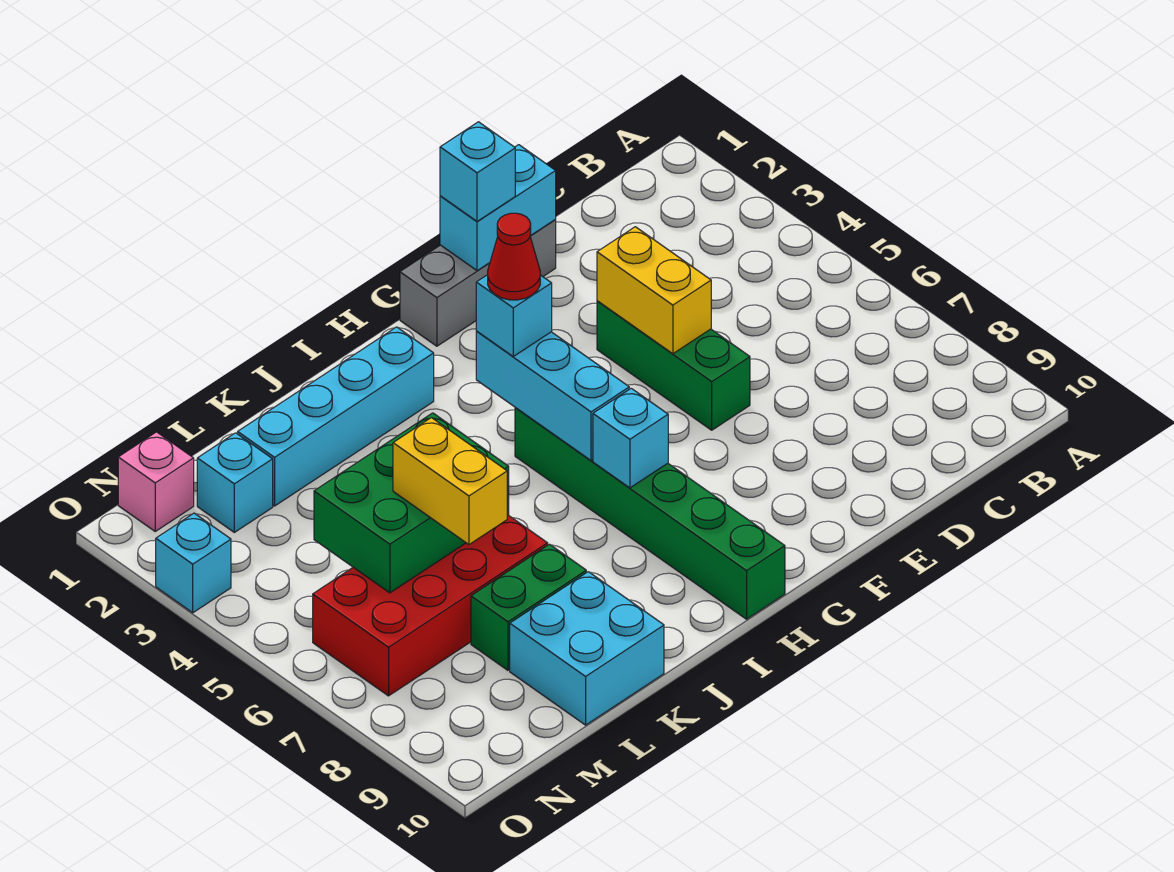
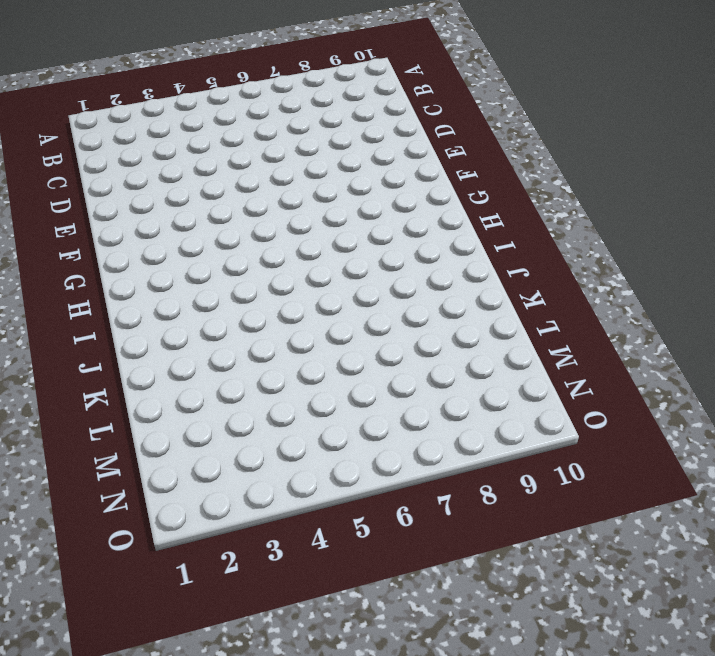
none -> grey 1x3 brick [400,220,556,346]
none -> green 1x3 brick [597,301,750,430]
none -> green 1x6 brick [515,408,785,619]

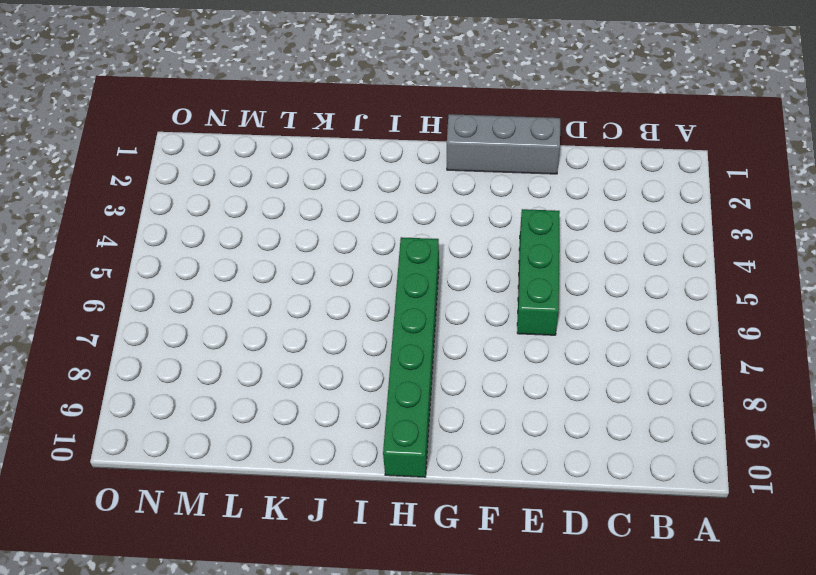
none -> cyan 1x4 brick [238,327,434,506]
none -> red 2x4 brick [313,515,548,696]
none -> green 1x2 brick [471,544,586,670]

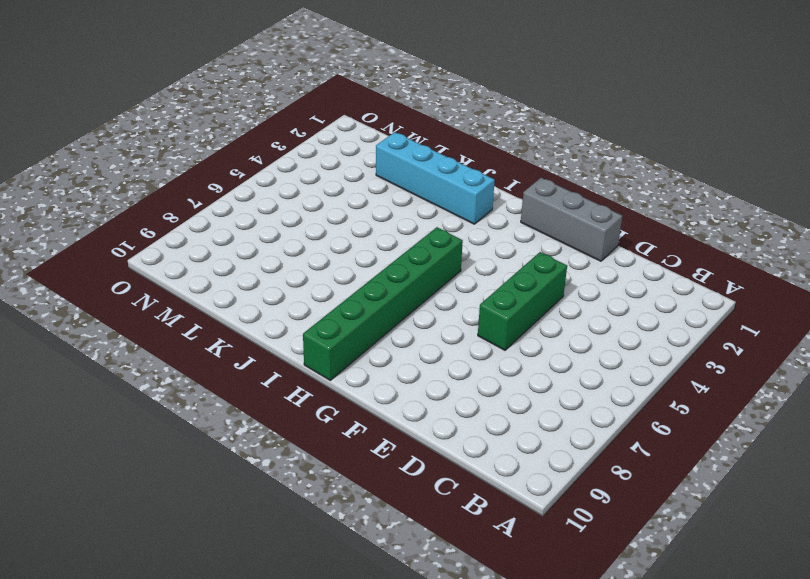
none -> red 2x4 brick [313,515,548,696]
none -> green 1x2 brick [471,544,586,670]
none -> cyan 2x2 brick [510,572,664,725]

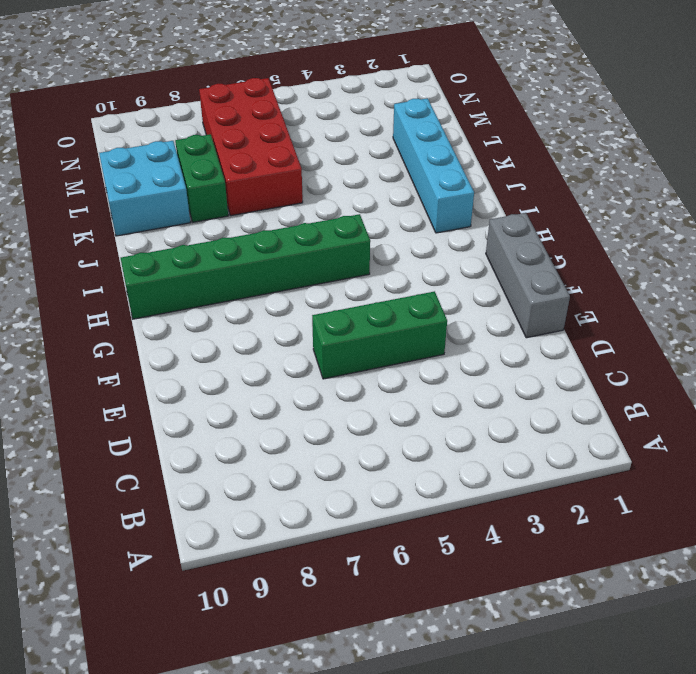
none -> cyan 1x1 brick [197,433,273,532]
none -> pink 1x1 brick [118,432,194,531]
none -> cyan 1x1 brick [156,513,231,613]

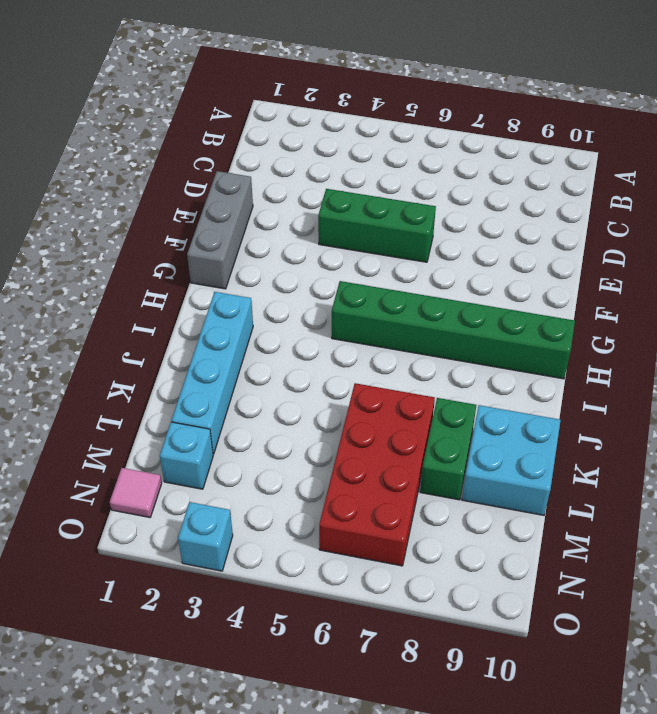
pink 1x1 tile [110,468,162,517] -> pink 1x1 brick [118,432,194,531]
none -> cyan 1x2 brick [440,145,556,271]
none -> yellow 1x2 brick [597,227,711,354]
none -> cyan 1x3 brick [476,331,629,460]

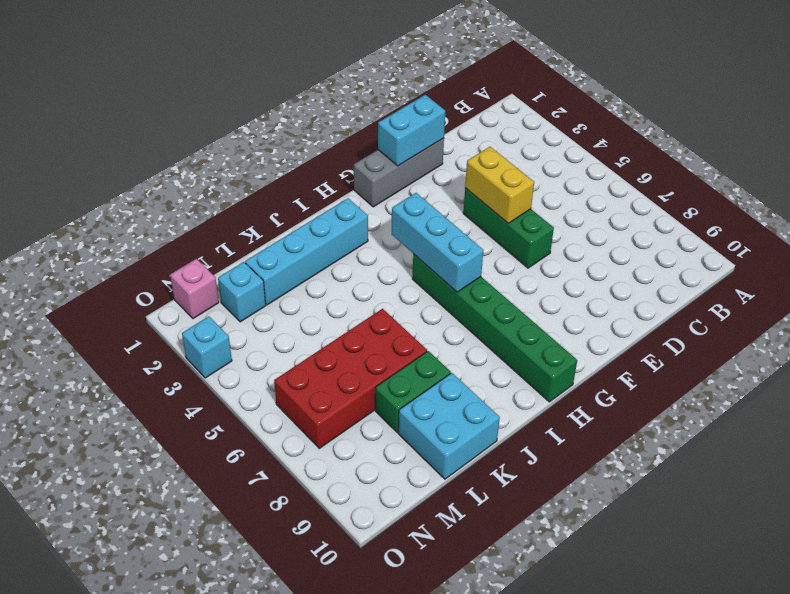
none -> cyan 1x1 brick [593,388,668,488]
none -> green 2x3 brick [314,413,509,593]
none -> cyan 1x1 brick [440,122,515,221]

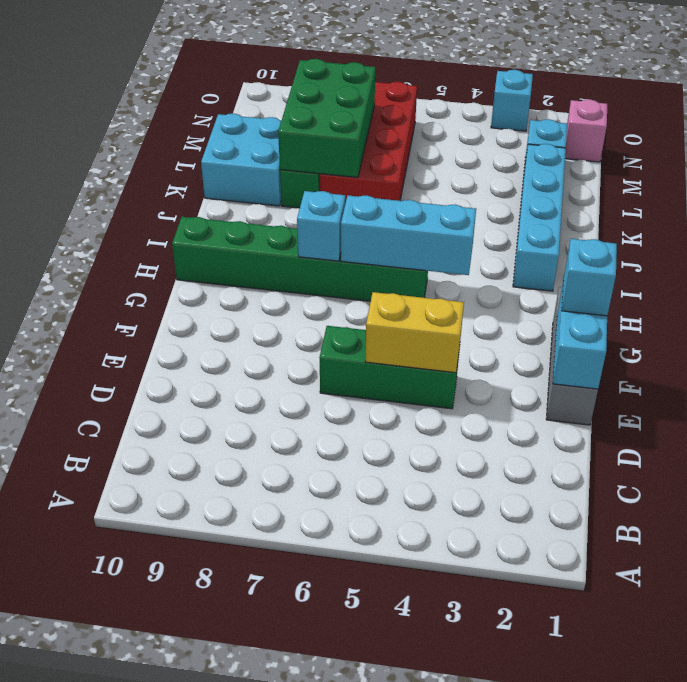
green 2x3 brick [278,59,375,178] -> green 2x3 brick moved to [314,413,509,593]
none -> cyan 1x1 brick [476,275,552,356]
none -> yellow 1x2 brick [393,418,507,544]
none -> red 1x1 cone [488,213,540,300]

